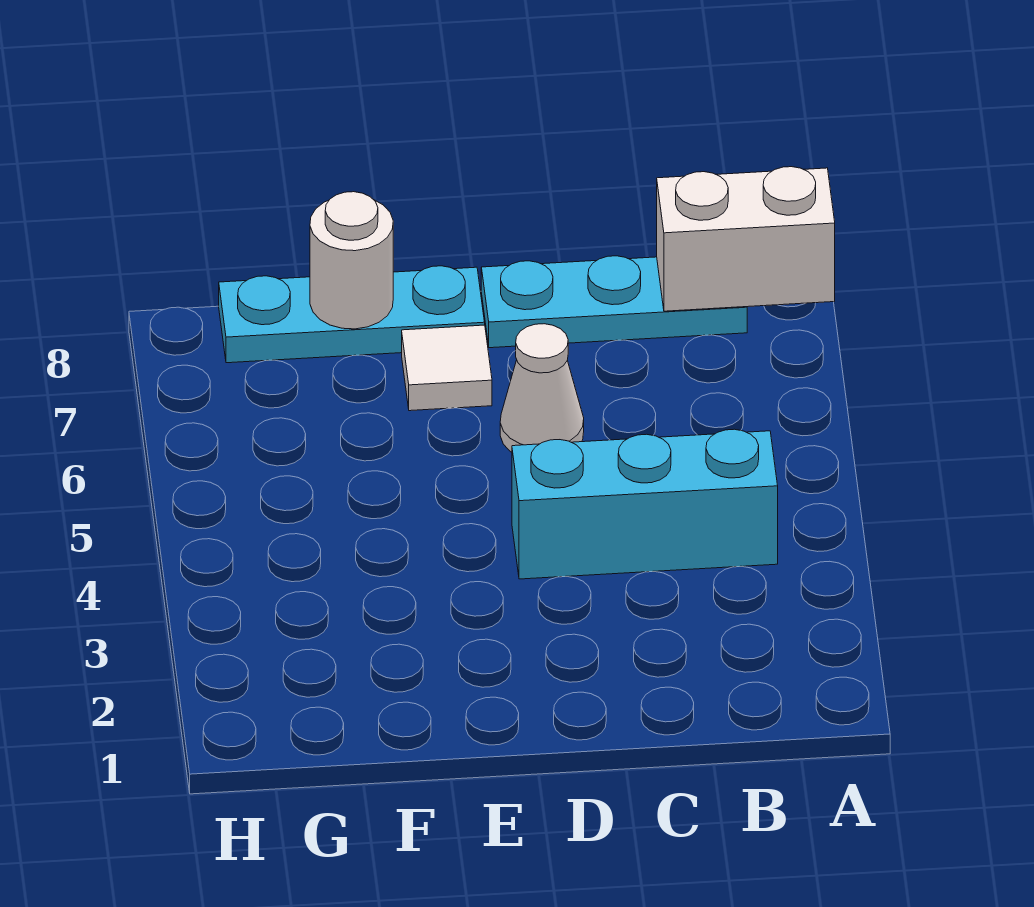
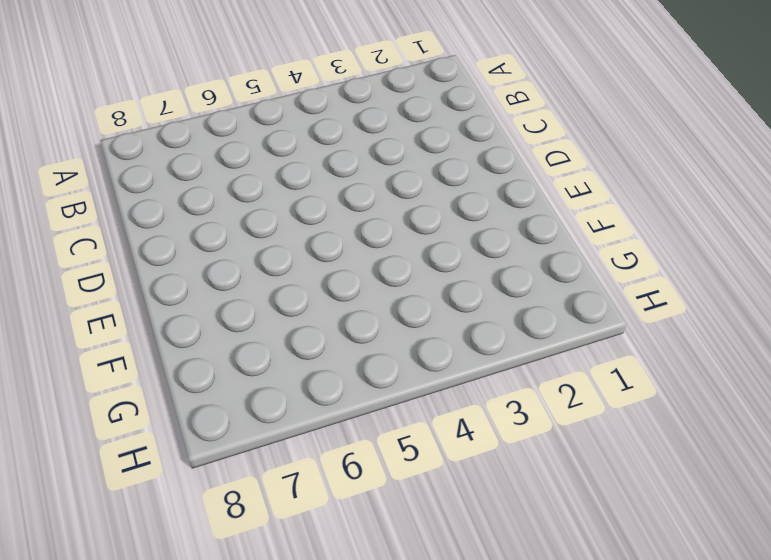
none -> cyan 1x3 brick [512,429,778,579]
none -> cyan 1x3 plate [481,256,747,348]

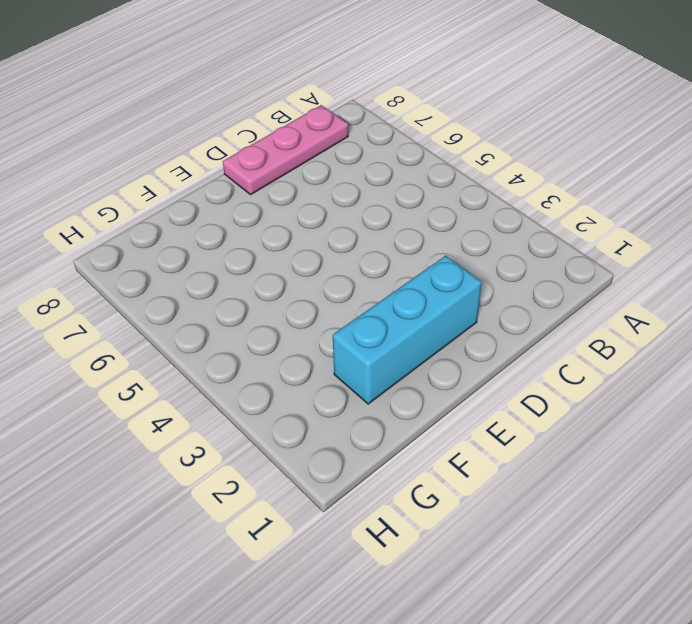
pink 1x3 plate [223,105,348,195] -> cyan 1x3 plate [481,256,747,348]
cyan 1x3 brick [333,256,482,404] -> cyan 1x3 brick moved to [512,429,778,579]
none -> white 1x1 cone [500,324,584,452]
none -> white 1x1 tile [402,325,492,411]

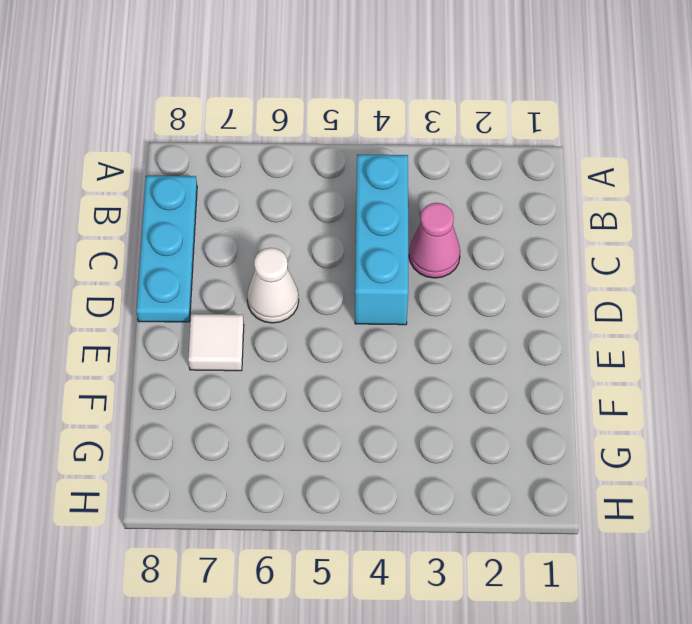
pink 1x1 cone [409,203,460,278] -> none
none -> cyan 1x3 plate [219,266,485,363]
none -> white 1x2 brick [657,167,835,311]

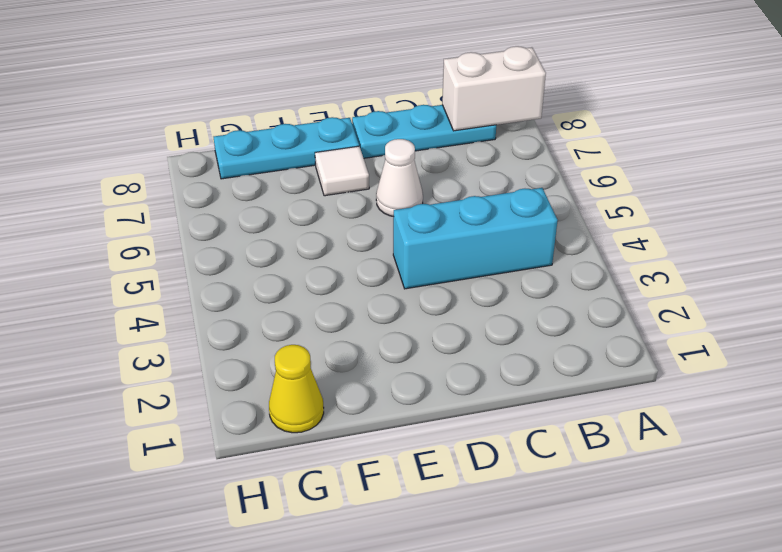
yellow 1x1 cone [269,345,324,433] -> none
none -> white 1x1 round brick [310,192,393,329]

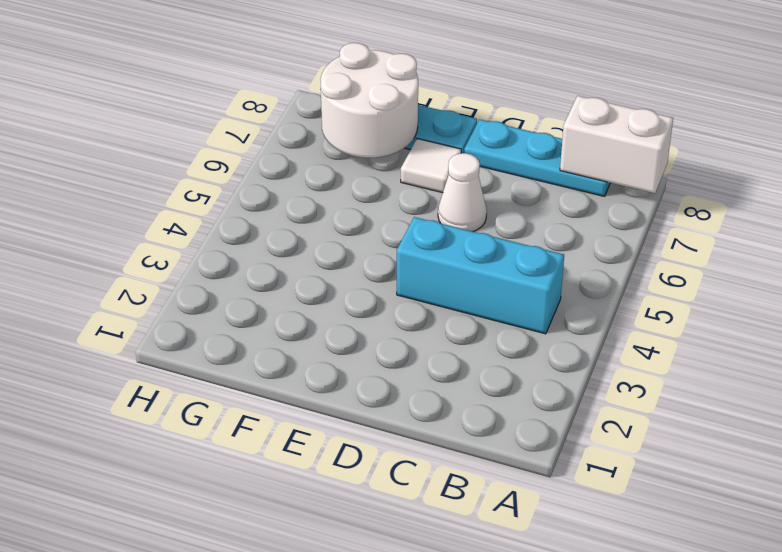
white 2x2 round brick [321,43,418,158] -> white 1x1 round brick [310,192,393,329]

